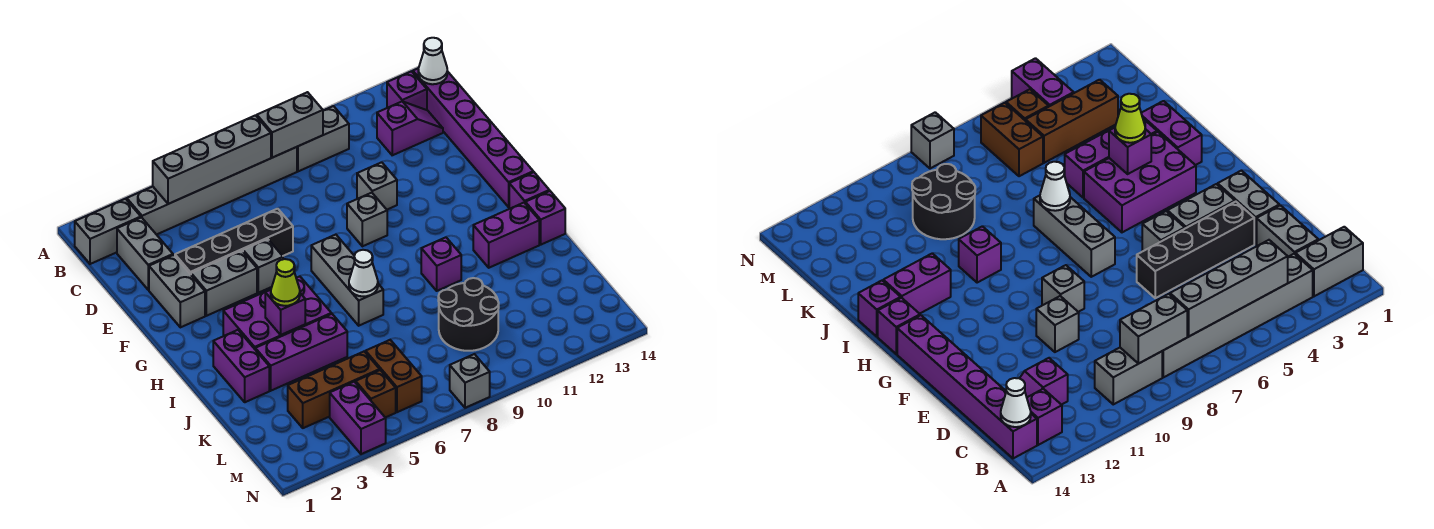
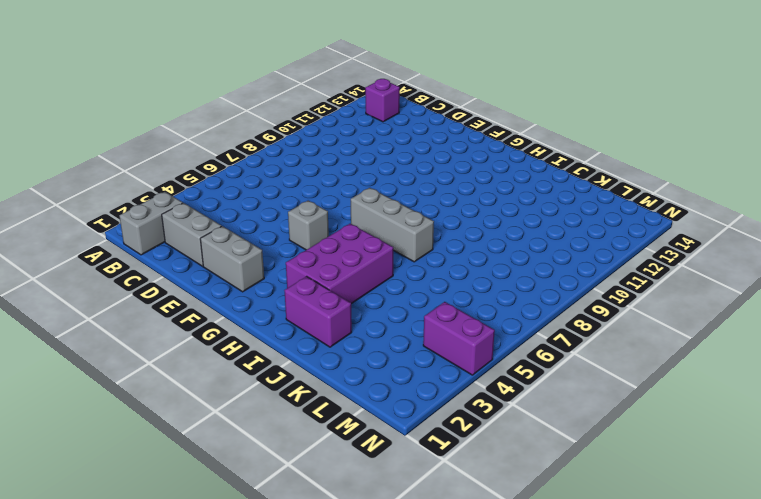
none -> grey 1x6 brick [127,147,297,235]
none -> grey 1x2 brick [297,106,349,171]
none -> purple 1x6 brick [413,69,533,207]
none -> purple 1x2 slope [377,101,443,155]

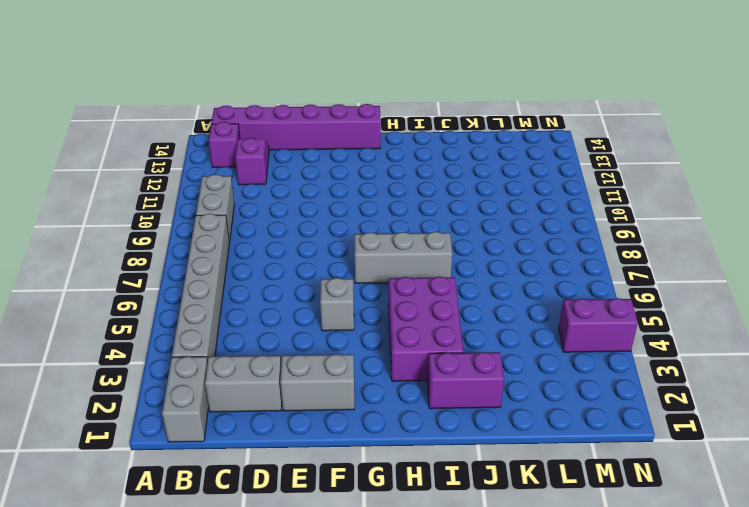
none -> black 1x4 brick [175,209,293,274]
none -> grey 1x1 brick [357,162,397,210]
none -> grey 1x2 brick [191,251,257,316]
none -> grey 1x1 brick [347,193,387,246]

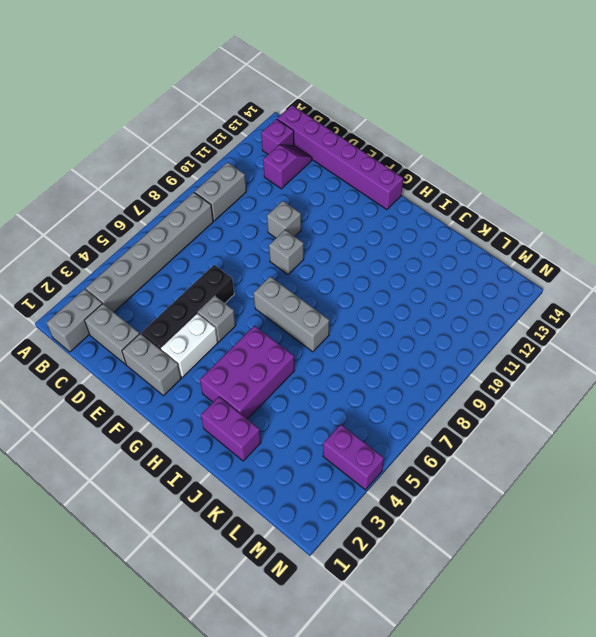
white 1x2 brick [160,313,218,377] -> grey 1x2 brick [191,251,257,316]
none -> purple 1x1 brick [509,172,549,208]
none -> purple 1x1 brick [421,237,461,291]
none -> purple 1x2 brick [473,203,539,268]
none -> purple 1x1 brick [525,191,565,245]

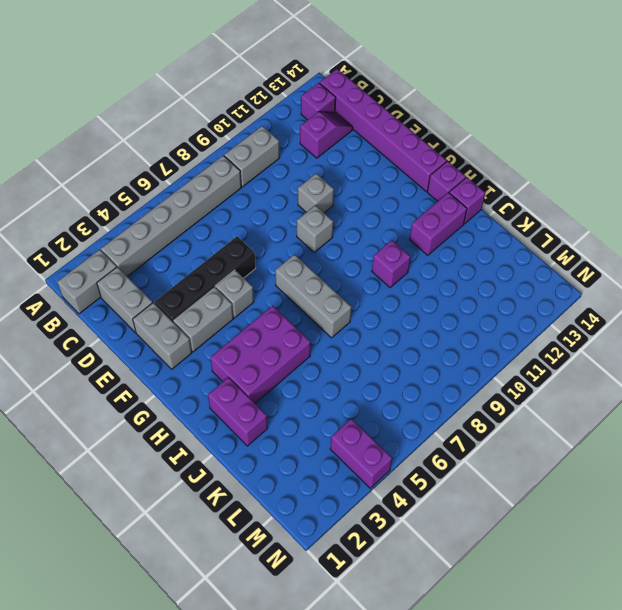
none -> purple 1x3 brick [255,314,347,391]
none -> black 2x2 round brick [438,278,499,351]
none -> brown 1x3 brick [288,352,380,428]
none -> brown 1x2 brick [366,340,422,412]

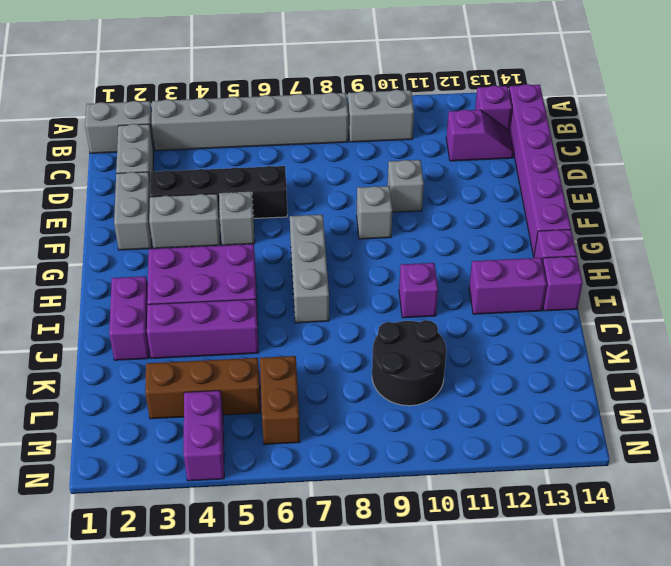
none -> brown 1x1 brick [356,370,396,418]
none -> grey 1x1 brick [450,354,490,408]
none -> grey 1x4 brick [153,115,271,204]
none -> grey 1x2 brick [257,92,323,158]

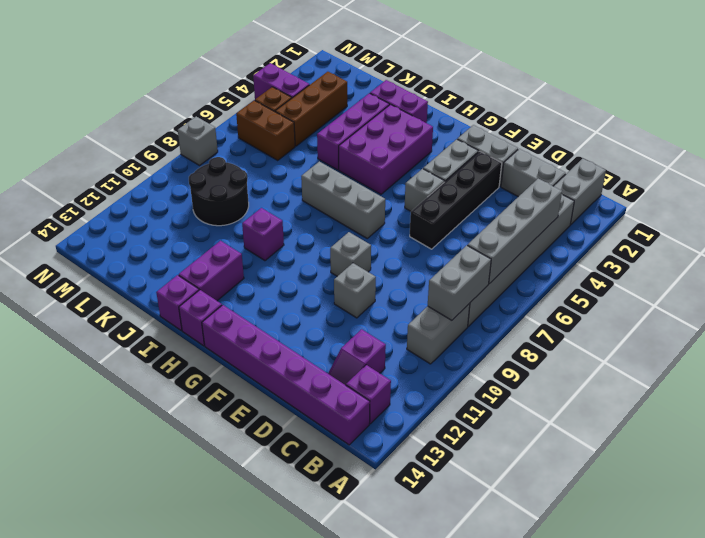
none -> white 1x1 cone [418,38,447,84]
none -> purple 1x1 brick [265,290,305,335]
none -> white 1x1 cone [349,250,378,296]
none -> lime 1x1 cone [271,259,300,306]

